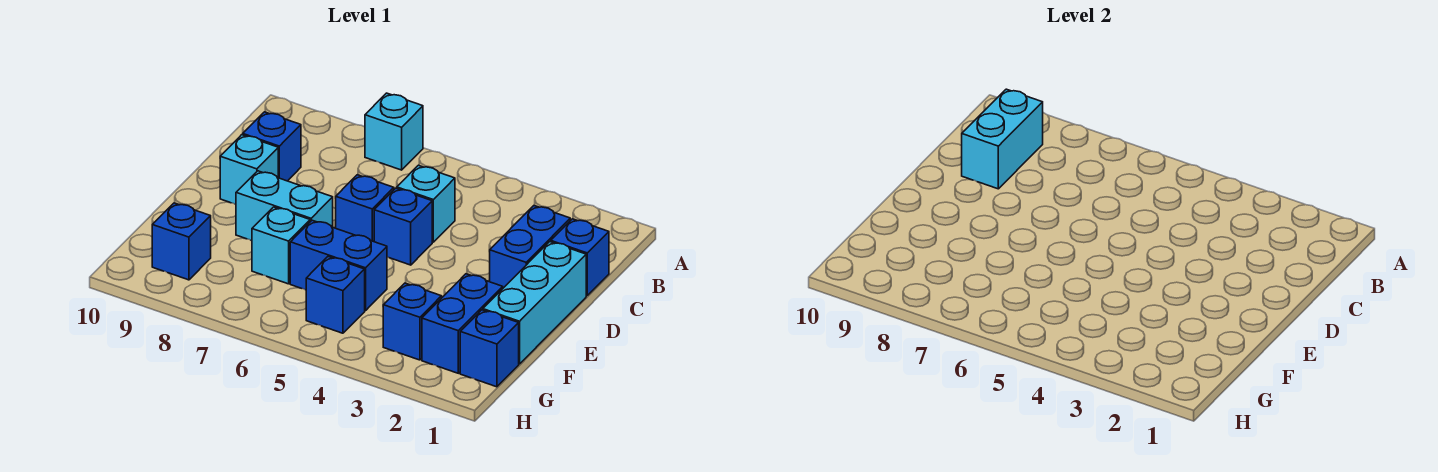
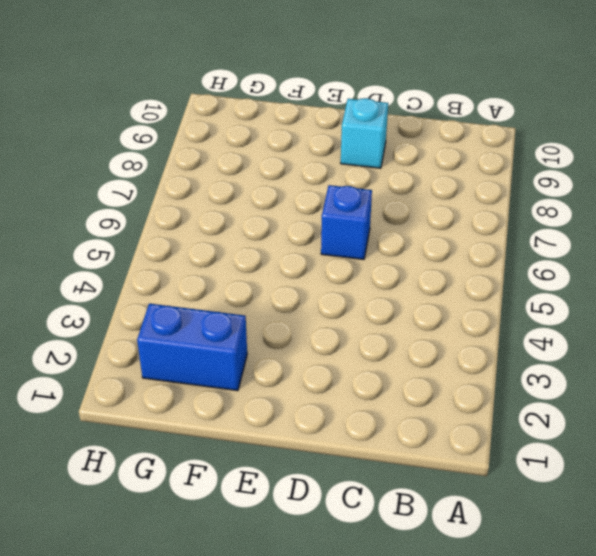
none -> cyan 1x1 brick [365,93,423,170]
none -> blue 1x1 brick [551,219,609,296]
none -> blue 1x2 brick [490,206,570,288]

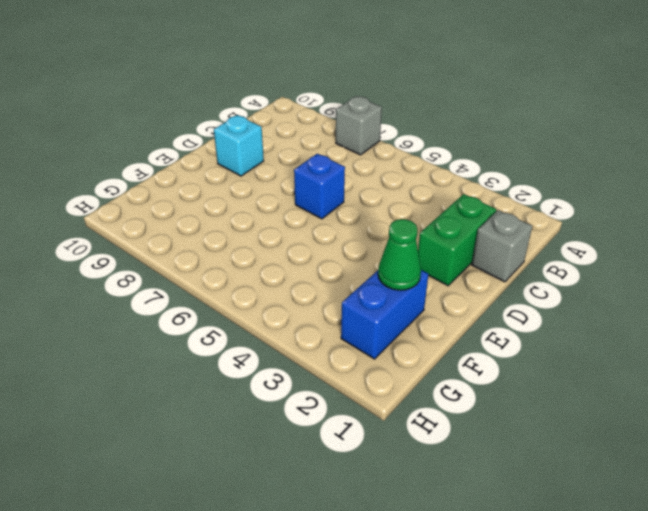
grey 1x1 brick [336,96,382,155] -> cyan 1x1 brick [365,93,423,170]
grey 1x1 brick [472,210,532,282] -> blue 1x1 brick [551,219,609,296]
green 1x2 brick [418,194,496,286] -> blue 1x2 brick [490,206,570,288]
green 1x1 cone [378,219,421,290] -> none
none -> cyan 1x1 brick [397,165,455,242]
none -> blue 1x1 brick [243,112,301,181]
none -> cyan 1x3 brick [483,242,586,364]

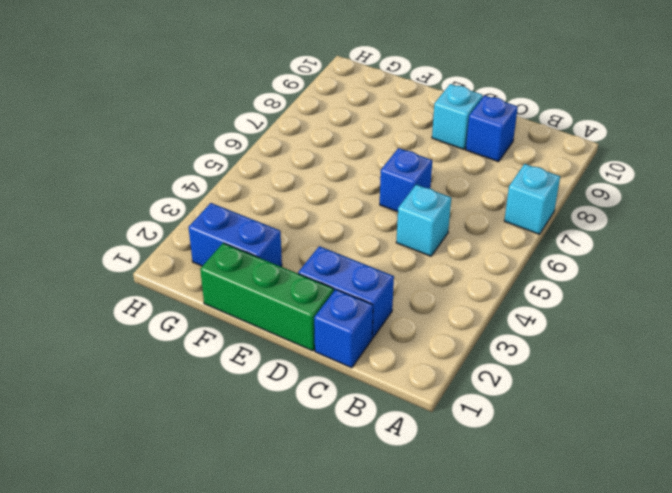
green 1x3 brick [200,243,334,351] -> cyan 1x3 brick [483,242,586,364]
none -> blue 1x1 brick [374,188,432,265]
none -> cyan 1x2 brick [236,171,333,241]
none -> blue 1x2 brick [290,220,387,311]

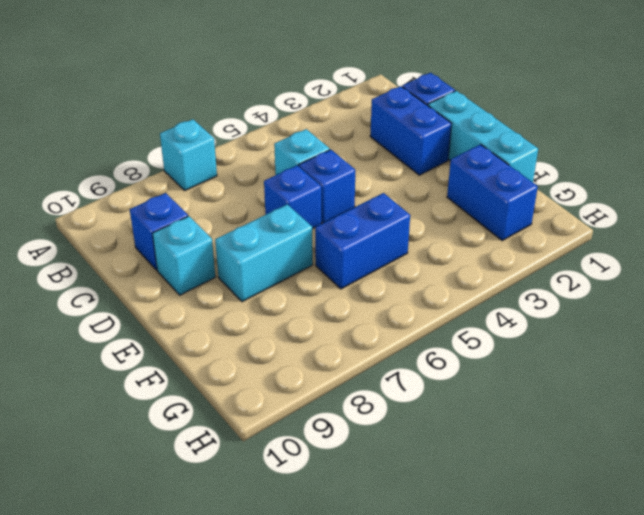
none -> cyan 1x1 brick [252,207,310,284]
none -> blue 1x1 brick [460,310,519,387]
none -> blue 1x1 brick [383,283,442,360]

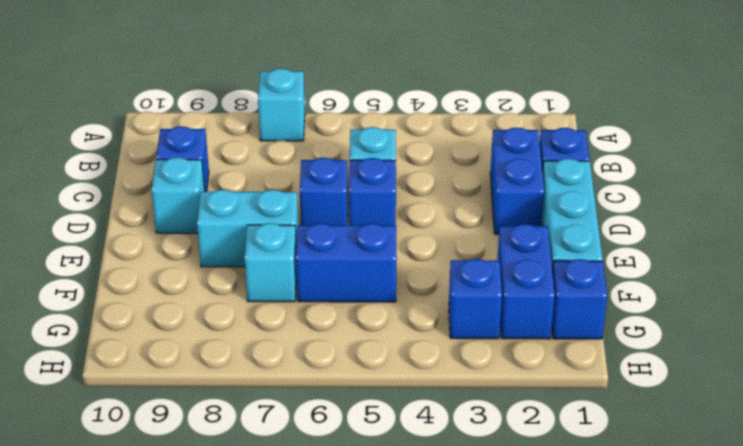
none -> blue 1x1 brick [306,257,365,333]
none -> blue 1x1 brick [152,203,211,280]
none -> cyan 1x2 brick [962,89,1043,189]

